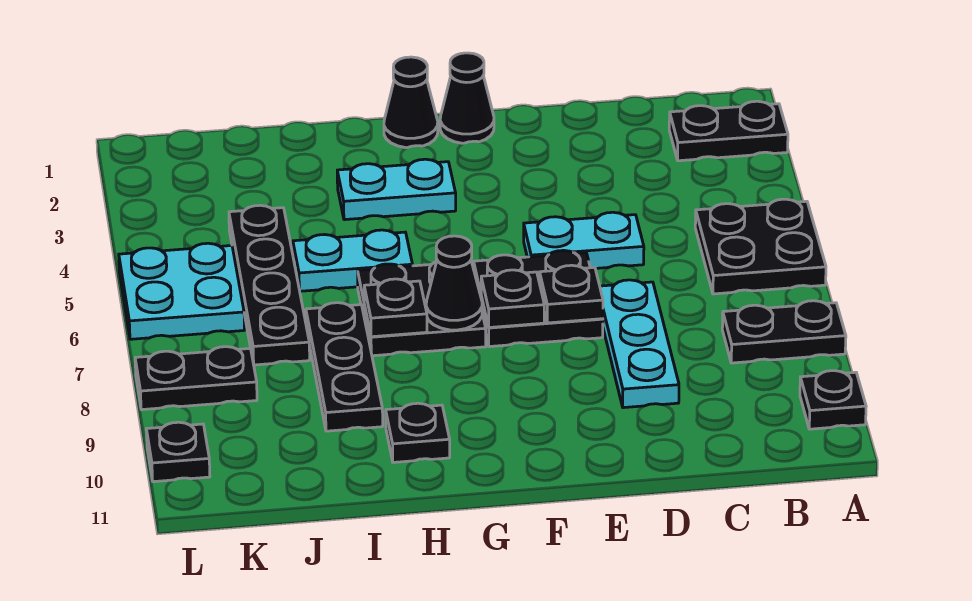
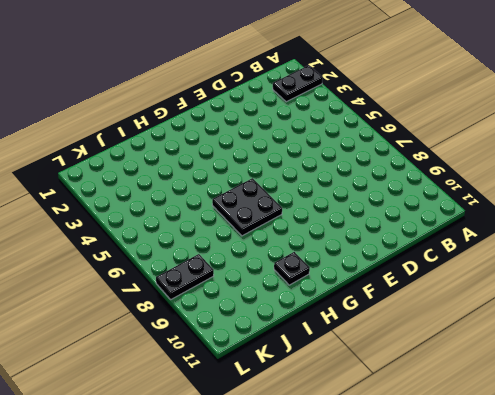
none -> black 2x2 plate [695,199,826,294]
none -> black 1x2 plate [722,301,846,363]
none -> black 1x1 plate [800,371,866,429]

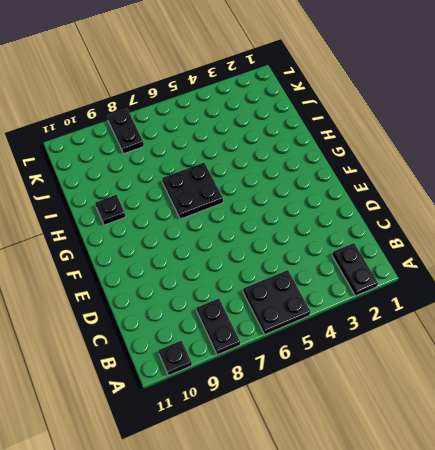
none -> cyan 1x2 plate [524,212,644,268]
none -> cyan 1x3 plate [600,280,679,408]
none -> black 2x2 plate [474,250,603,347]

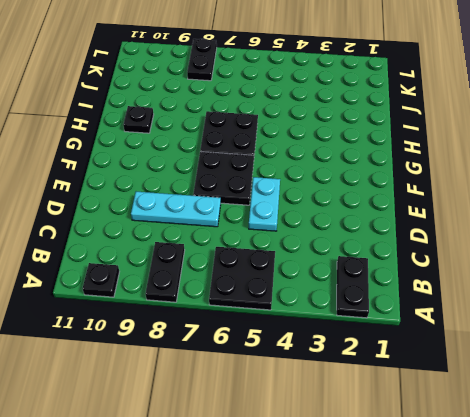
none -> black 1x1 cone [440,53,494,143]
none -> black 1x1 cone [384,57,438,148]
none -> cyan 1x2 plate [337,159,456,220]

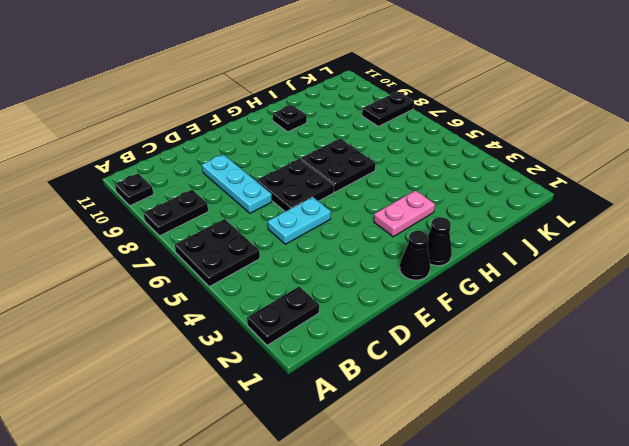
pink 1x2 plate [374,190,435,237] -> cyan 1x2 plate [337,159,456,220]
none -> cyan 1x2 plate [293,230,412,291]
none -> black 1x3 plate [306,303,383,431]
none -> black 1x4 plate [229,205,310,365]

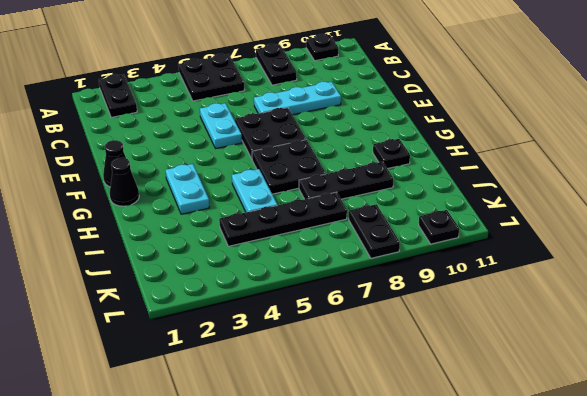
none -> cyan 2x2 plate [119,243,245,339]
none -> black 1x1 plate [540,265,603,323]
none -> black 1x1 plate [481,270,544,328]

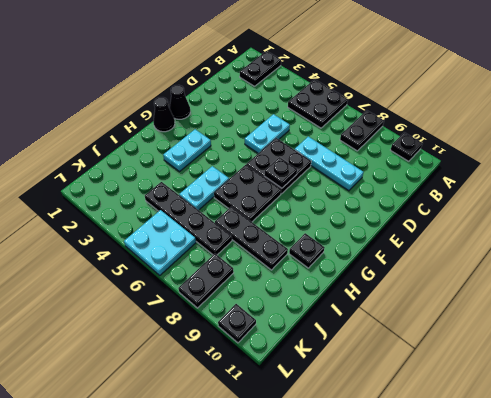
none -> black 1x1 plate [540,265,603,323]
none -> black 1x1 cone [426,236,482,330]
none -> black 1x1 plate [364,279,427,337]

